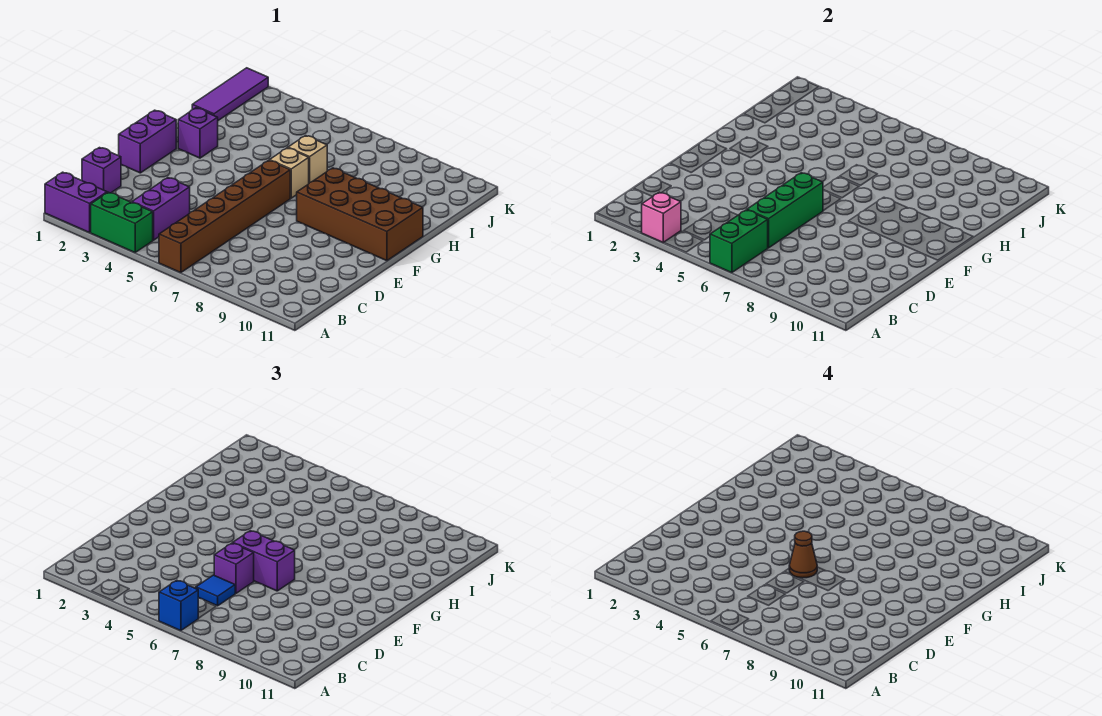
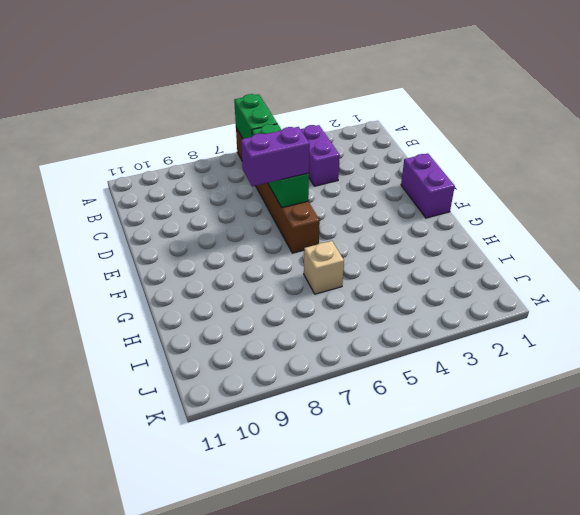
none -> purple 1x2 brick [45,172,107,233]
none -> green 1x2 brick [91,192,153,252]
none -> purple 1x1 brick [82,148,121,193]

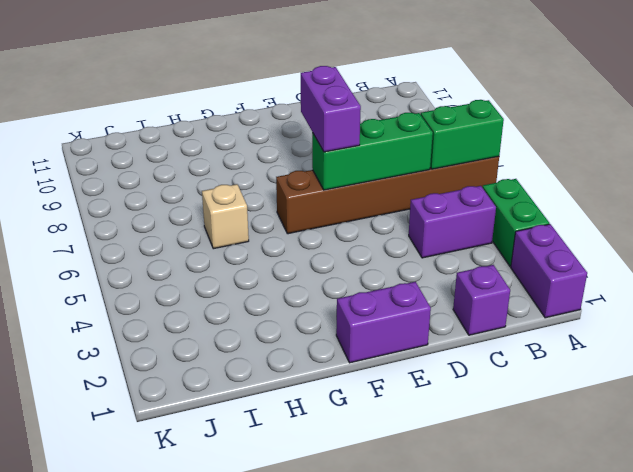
none -> brown 2x4 brick [297,168,423,261]
none -> purple 1x1 brick [178,108,218,158]
none -> tan 1x1 brick [270,148,309,198]

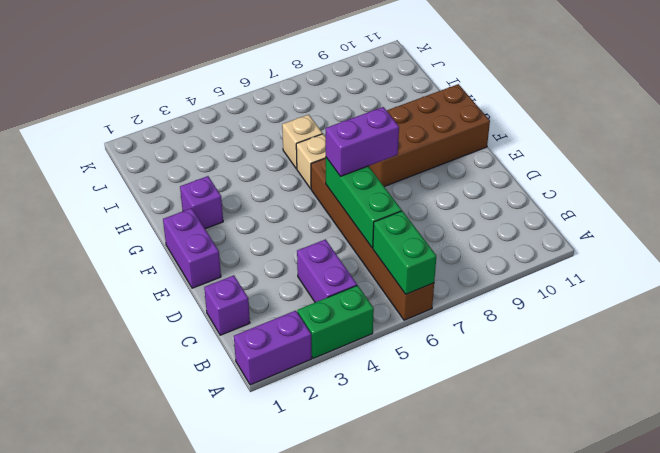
none -> purple 1x3 tile [192,68,268,120]
none -> pink 1x1 brick [642,192,681,243]
none -> blue 1x1 brick [159,580,198,631]

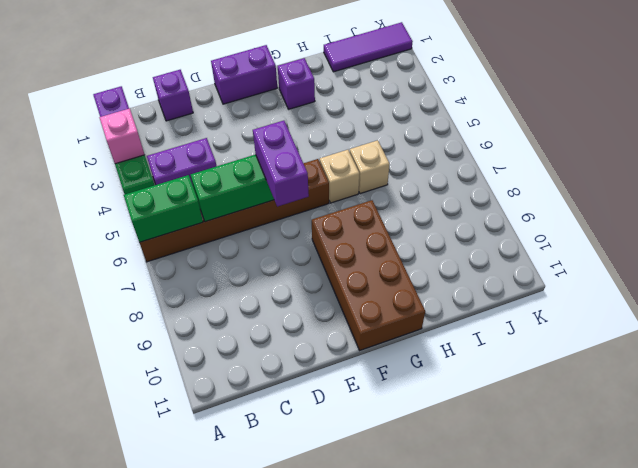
none -> blue 1x1 brick [159,580,198,631]
none -> blue 1x1 tile [196,575,235,606]
none -> purple 1x1 brick [214,543,254,593]

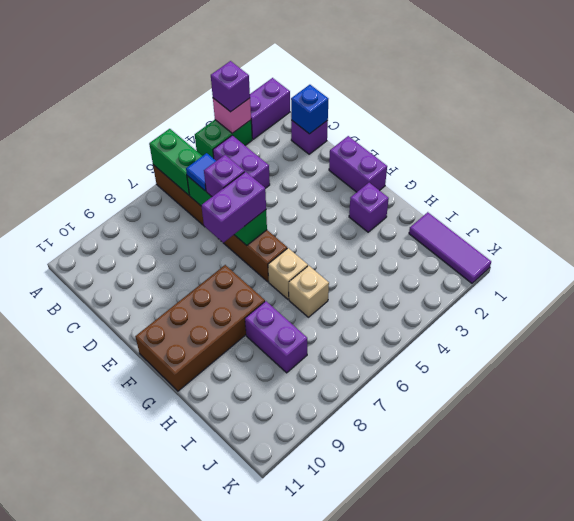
purple 1x1 brick [211,61,250,112] -> none
blue 1x1 brick [291,85,328,134] -> blue 1x1 brick moved to [159,580,198,631]
purple 1x2 brick [245,301,307,373] -> none
none -> brown 1x1 cone [789,531,817,578]

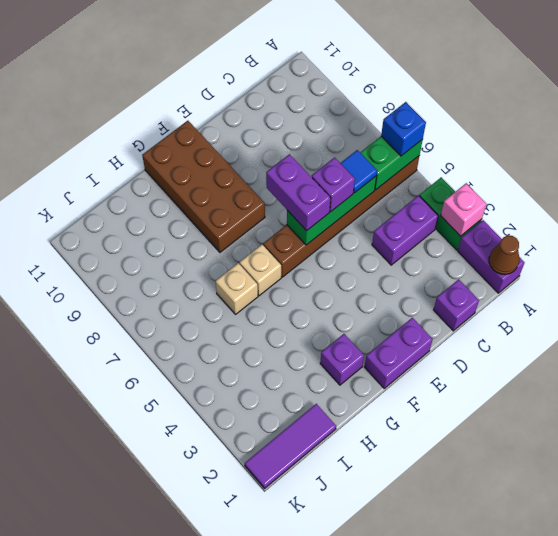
brown 1x1 cone [489,236,519,275] -> brown 1x1 cone moved to [789,531,817,578]

